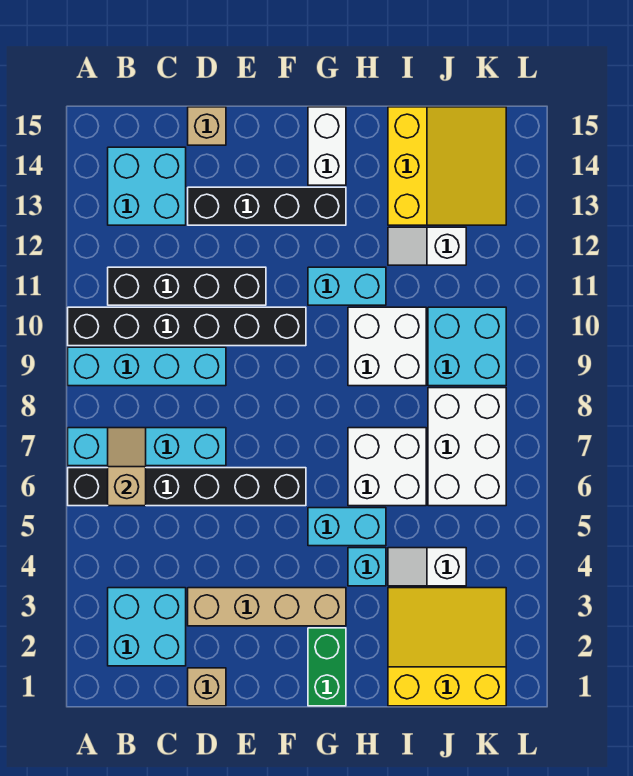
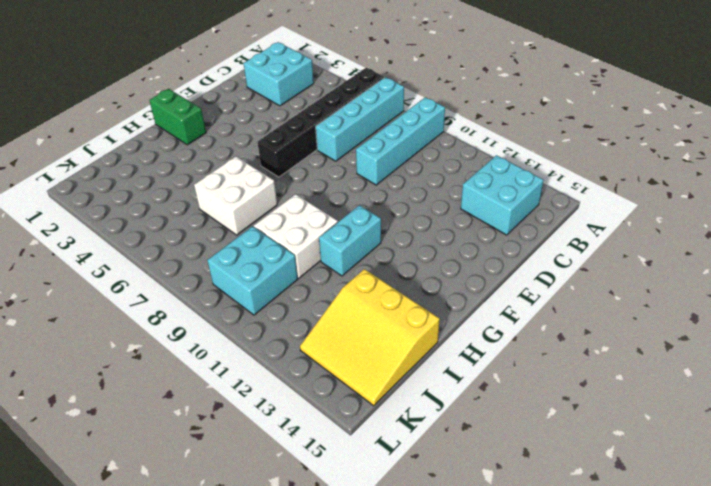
none -> black 1x6 brick [68,307,306,346]
none -> black 1x4 brick [108,267,266,305]
none -> tan 1x1 brick [188,668,226,706]

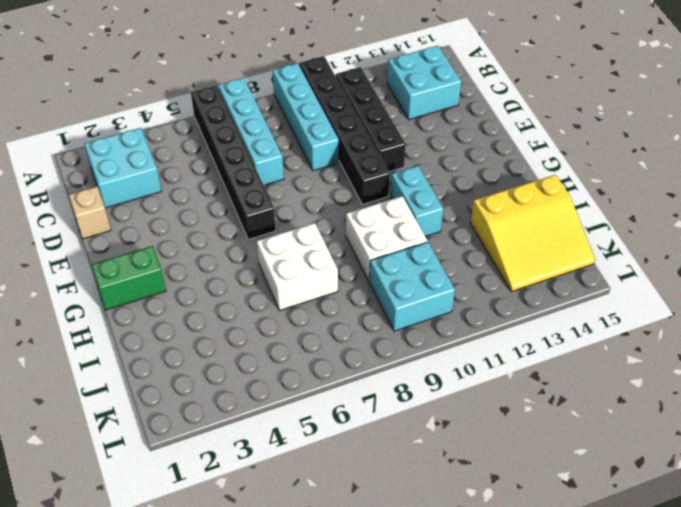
none -> tan 1x4 brick [188,588,346,626]
none -> black 1x4 brick [188,187,346,225]
none -> tan 1x1 brick [188,107,226,145]

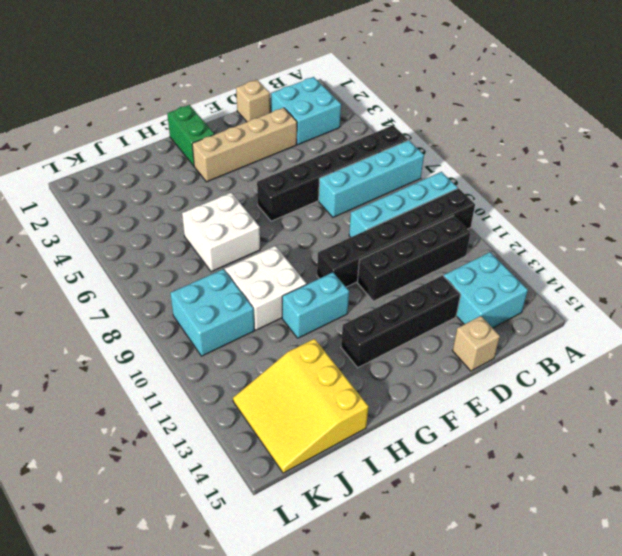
none -> cyan 1x2 brick [308,508,386,546]
none -> white 1x2 brick [308,107,346,185]
none -> cyan 1x1 brick [348,548,386,586]

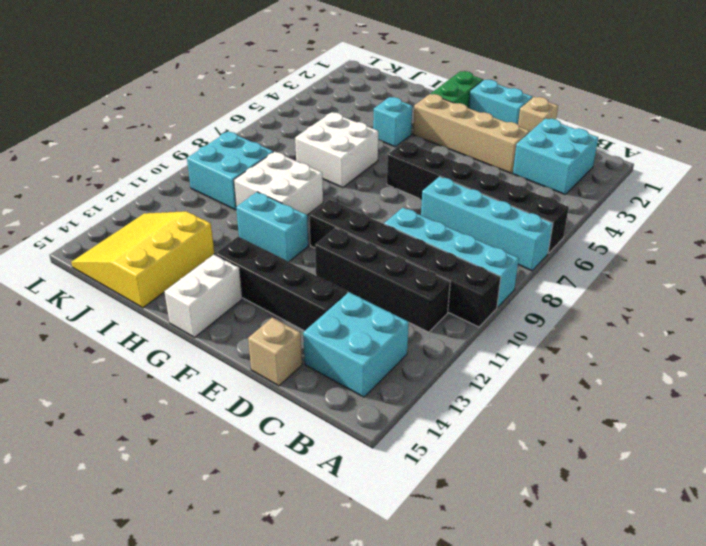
cyan 1x2 brick [469,80,532,124] -> cyan 1x2 brick moved to [308,508,386,546]
none -> yellow 3x3 slope [388,588,506,706]
none -> white 1x2 slope [388,548,466,586]
none -> white 1x2 slope [388,227,466,265]

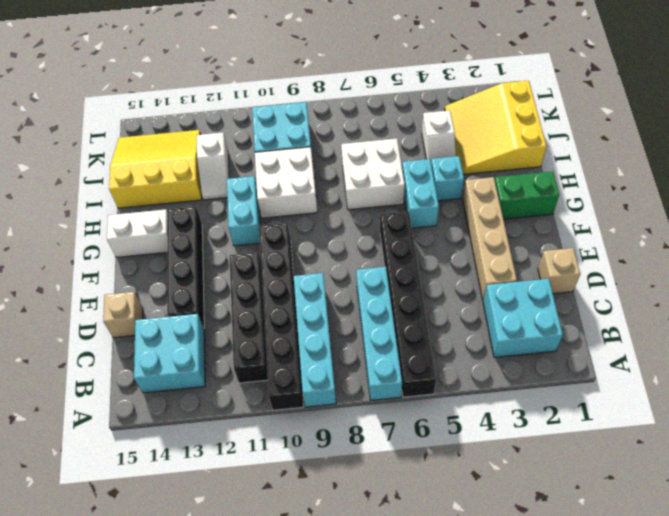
none -> white 2x3 brick [428,388,506,506]
none -> tan 1x2 slope [108,428,146,506]

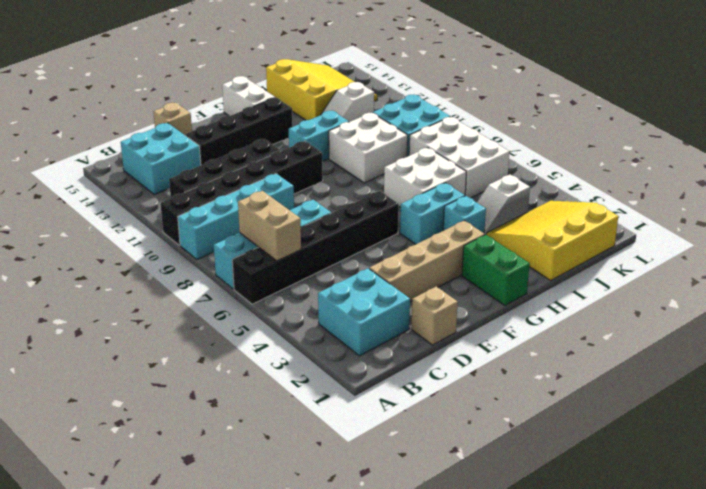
tan 1x2 brick [238,191,301,261] -> tan 1x2 slope [108,428,146,506]

